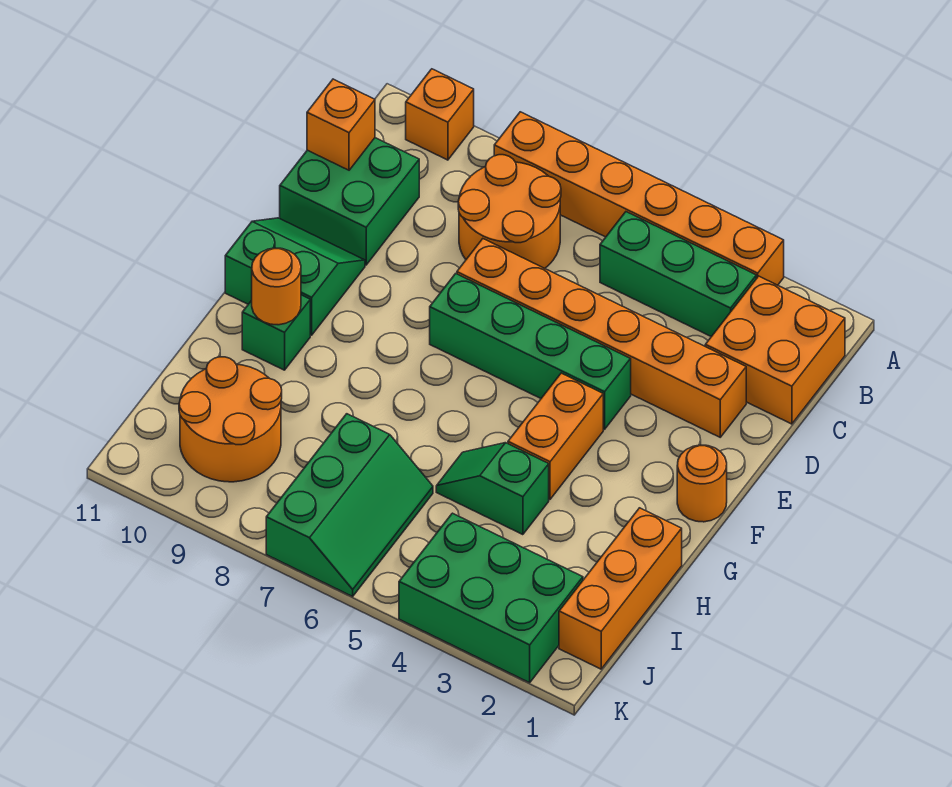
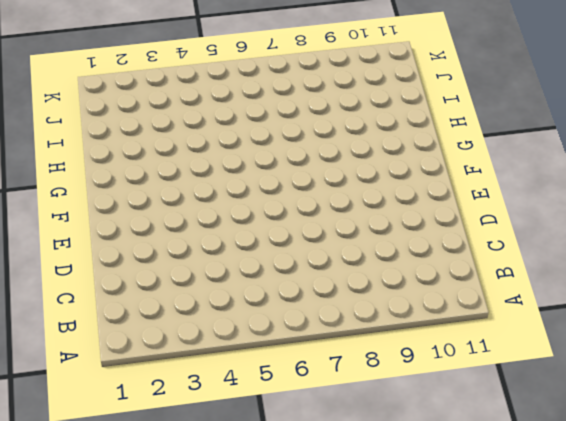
none -> orange 1x6 brick [494,112,784,285]
none -> orange 1x1 brick [406,69,474,160]
none -> orange 2x2 brick [705,276,845,424]

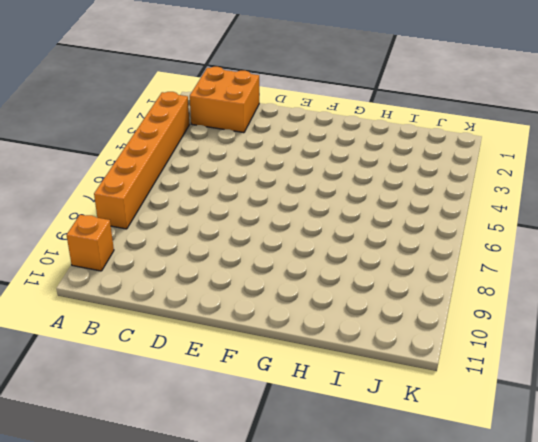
none -> green 1x3 brick [600,212,756,337]
none -> orange 2x2 round brick [458,155,561,268]
none -> green 2x2 brick [280,138,419,265]

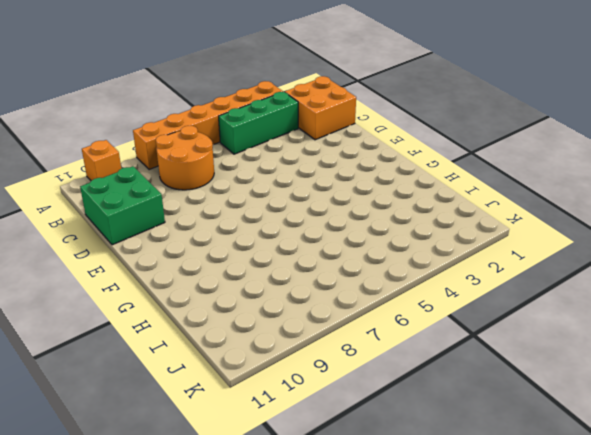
none -> orange 1x6 brick [457,239,746,437]
none -> green 1x4 brick [430,274,631,429]
none -> green 2x2 slope [225,218,365,335]

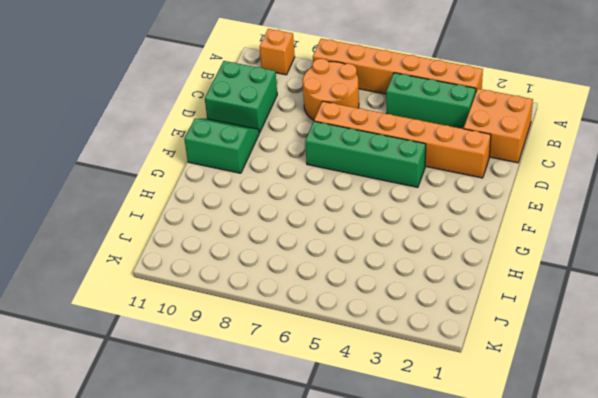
none -> orange 1x1 round brick [677,445,727,522]
none -> orange 1x2 brick [508,373,603,499]
none -> green 1x1 brick [242,295,310,370]

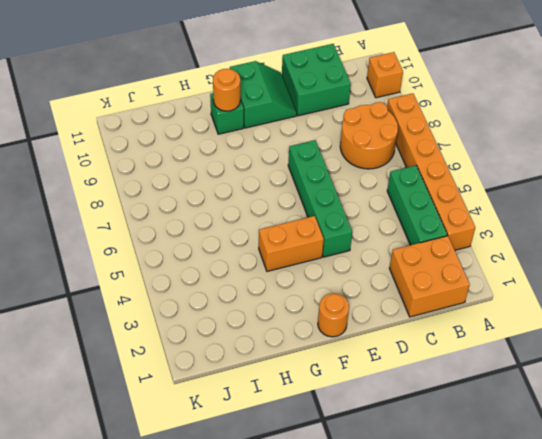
none -> orange 1x6 brick [457,239,746,437]
none -> orange 1x3 brick [559,508,682,669]
none -> green 1x2 slope [436,443,549,535]

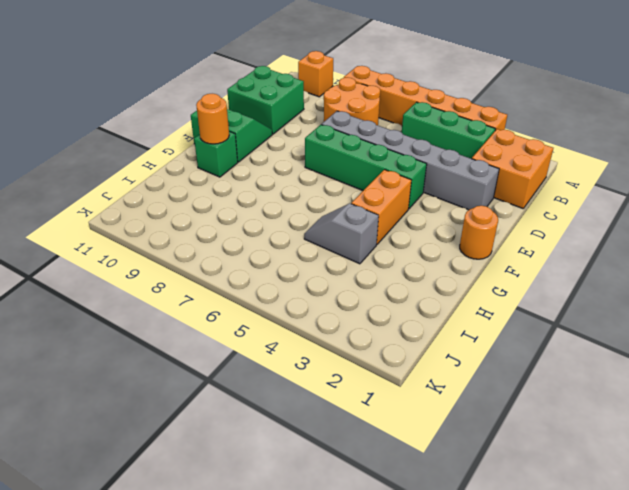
grey 1x6 brick [322,111,499,210] -> orange 1x6 brick [457,239,746,437]
grey 1x2 slope [304,204,379,264] -> green 1x2 slope [436,443,549,535]
none -> orange 1x3 brick [559,508,682,669]
none -> green 2x3 slope [266,414,433,596]
none -> orange 2x2 round brick [179,357,282,482]

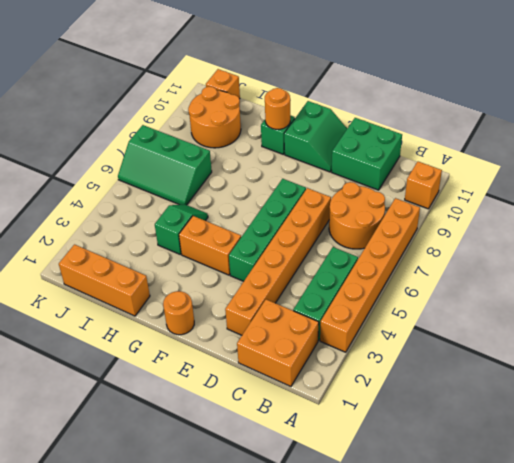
orange 1x1 brick [206,69,240,99] -> orange 1x1 brick moved to [307,79,375,170]
none -> green 2x3 brick [399,513,583,683]

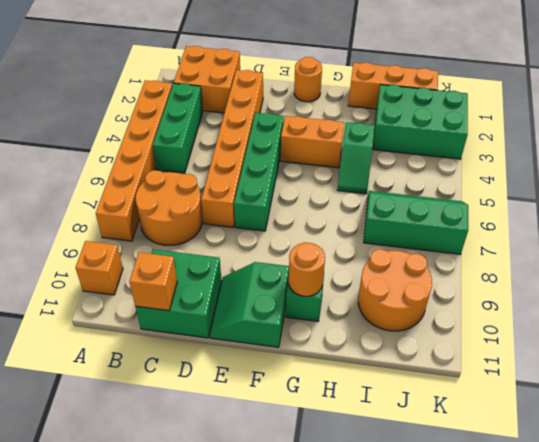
green 2x3 brick [373,85,468,159] -> green 2x3 brick turned to [399,513,583,683]

